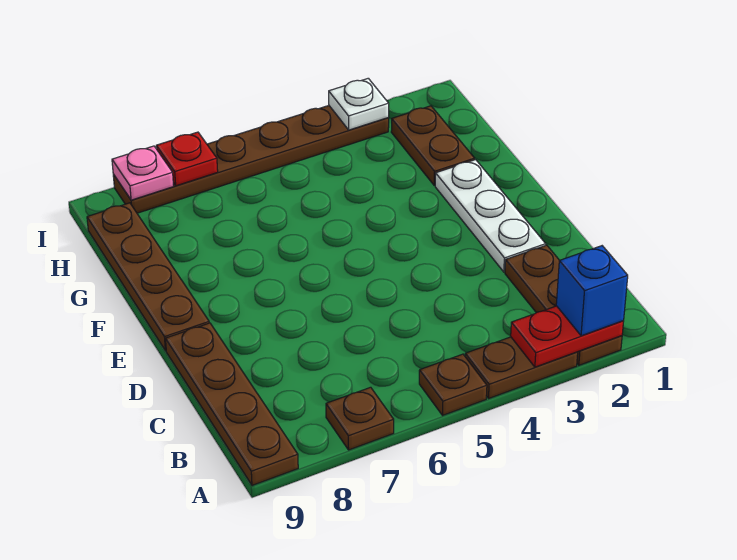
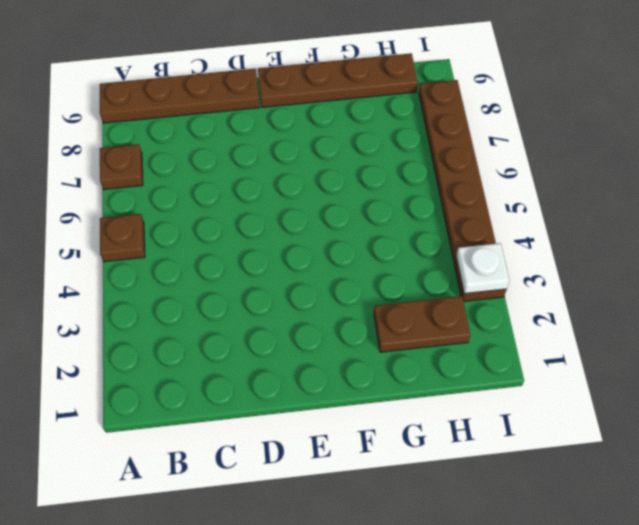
none -> brown 1x3 plate [505,245,622,365]
none -> brown 1x2 plate [465,337,578,398]
none -> white 1x3 plate [435,160,546,272]

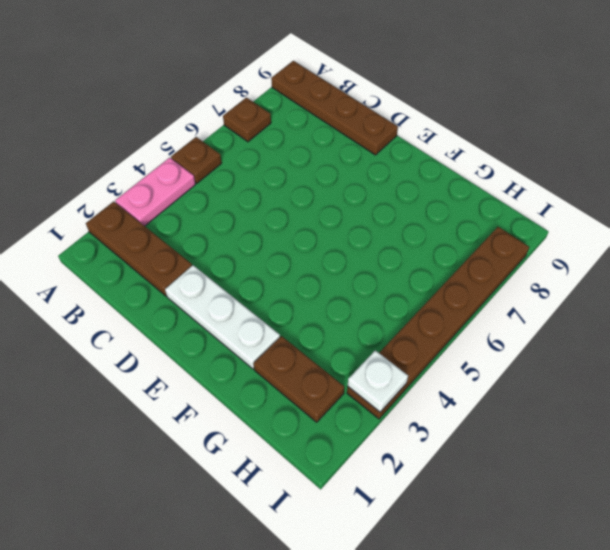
pink 1x2 plate [115,158,196,226] -> brown 1x2 plate [465,337,578,398]
none -> brown 1x4 plate [87,203,209,351]
none -> red 1x2 plate [511,306,624,367]
none -> red 1x1 plate [156,132,218,186]

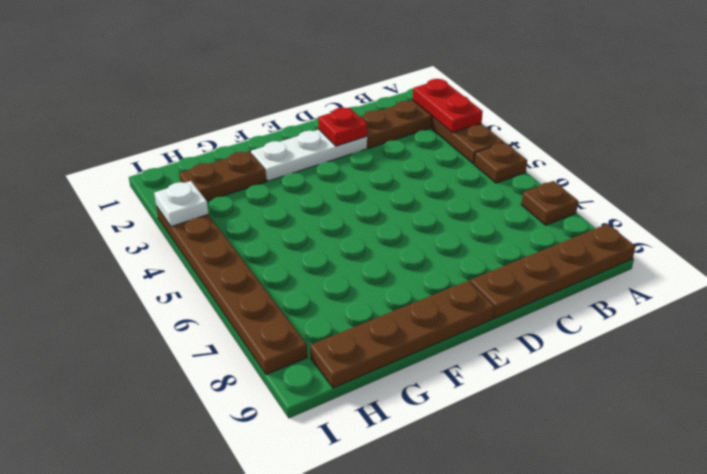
red 1x1 plate [318,107,367,146] -> red 1x1 plate moved to [156,132,218,186]
none -> pink 1x1 plate [112,146,174,200]
none -> blue 1x1 brick [556,246,628,336]

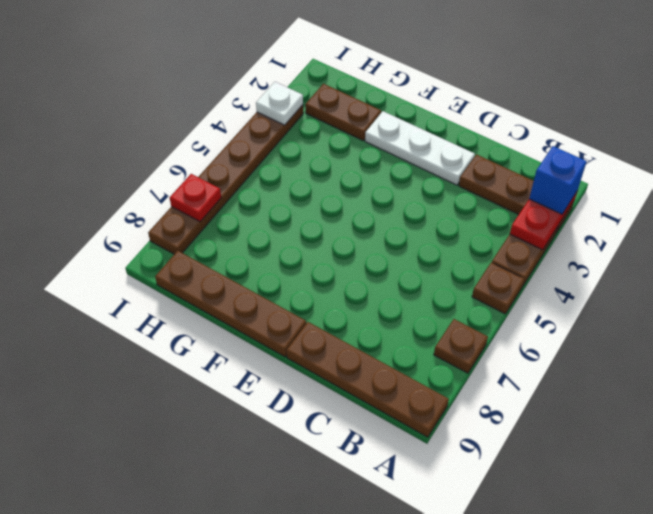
none -> pink 1x1 plate [112,146,174,200]

